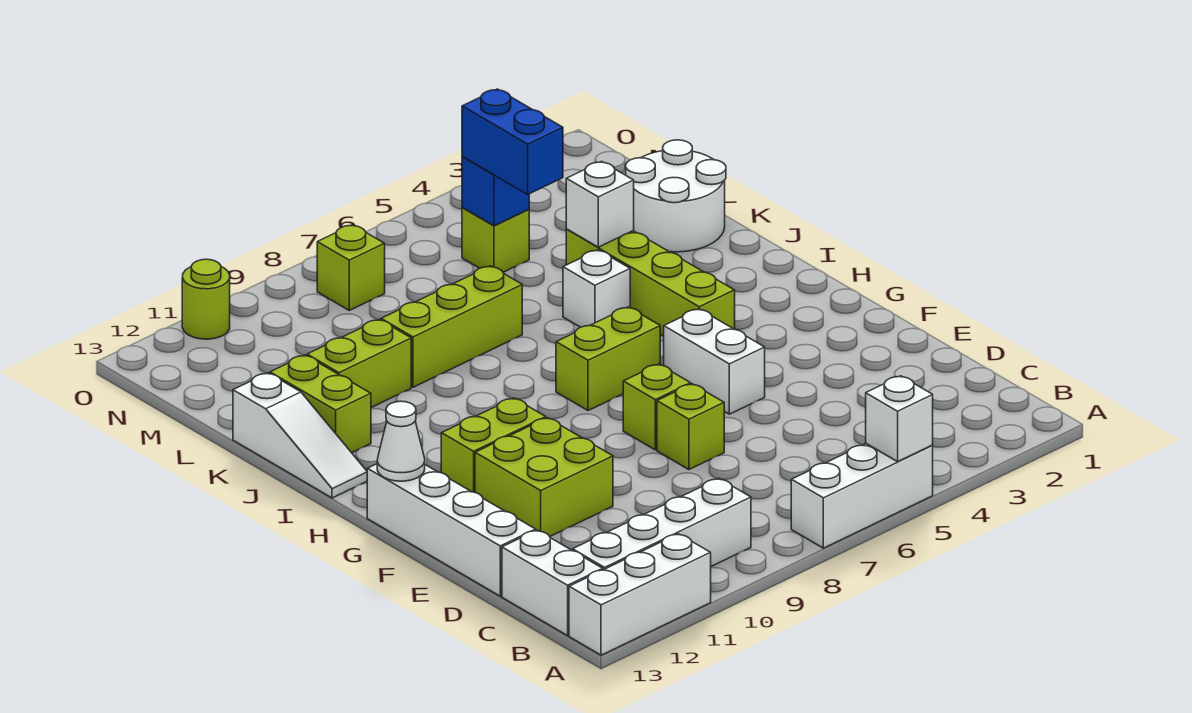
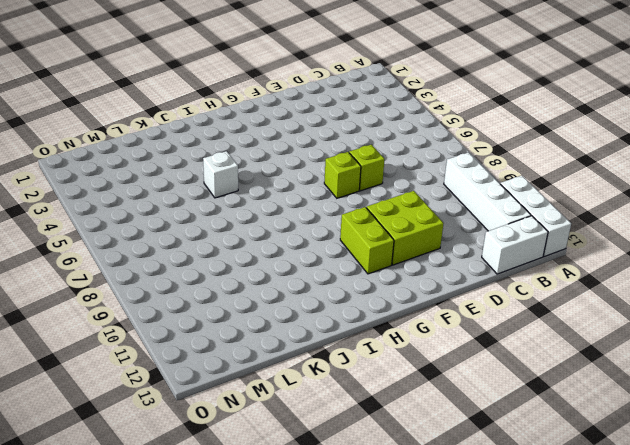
none -> white 1x3 brick [791,444,933,548]
none -> white 1x4 brick [367,464,536,596]
none -> white 1x2 brick [664,309,765,414]

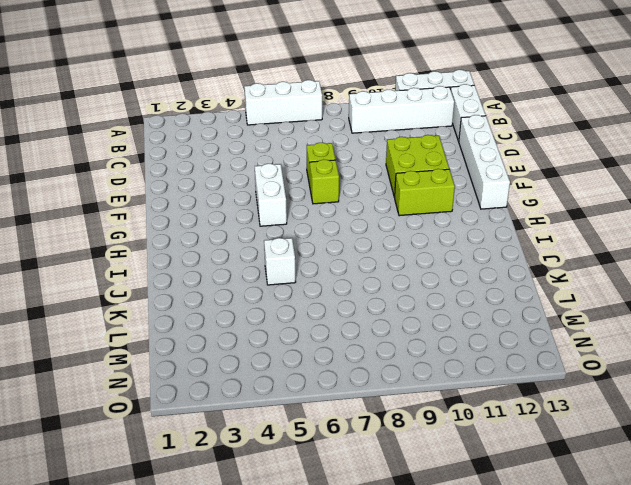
none -> lime 1x4 brick [566,229,735,336]
none -> lime 1x2 brick [556,307,660,411]
none -> white 1x3 slope [233,373,367,498]

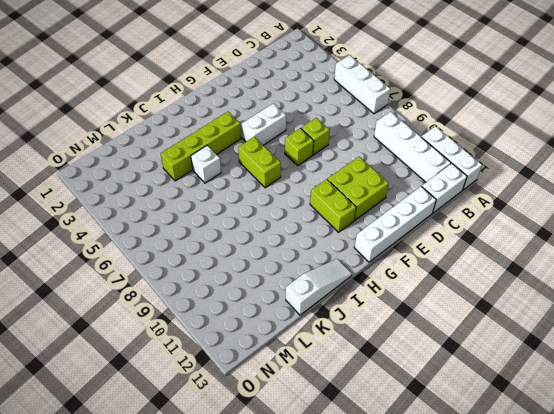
none -> lime 1x2 brick [270,355,371,453]
none -> white 2x2 round brick [626,140,726,252]
none -> lime 1x3 brick [381,266,522,387]

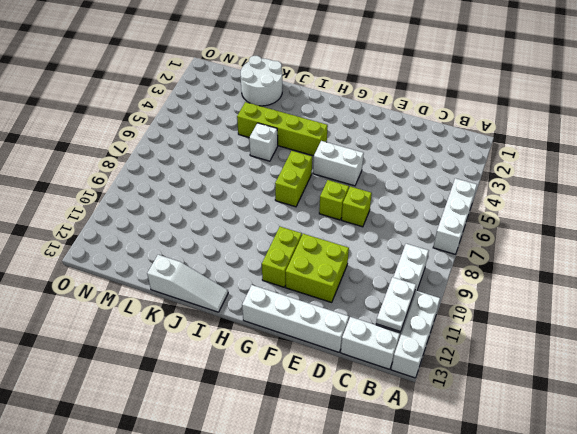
white 1x2 plate [376,277,416,332] -> none
none -> lime 1x2 brick [270,355,371,453]
none -> lime 1x3 brick [381,266,522,387]
none -> lime 1x2 brick [307,319,411,408]

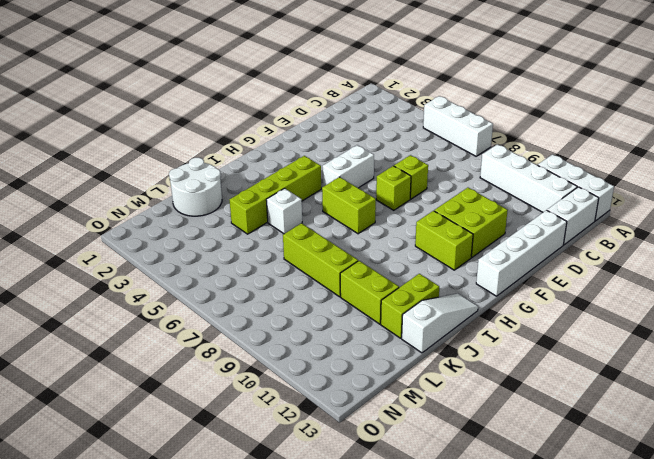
none -> lime 1x1 brick [462,208,529,272]
none -> lime 1x1 brick [317,225,385,310]
none -> lime 1x1 round brick [182,259,230,339]

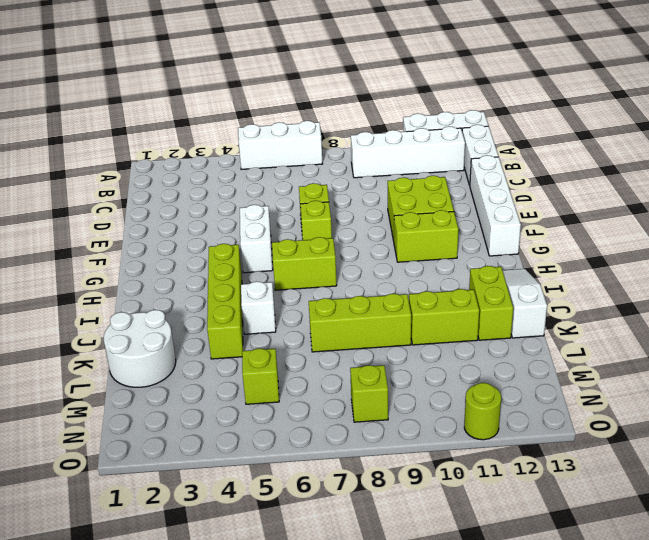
none -> white 1x1 brick [866,376,933,462]
none -> white 1x1 cone [377,401,425,481]
none -> white 1x1 brick [566,161,634,247]

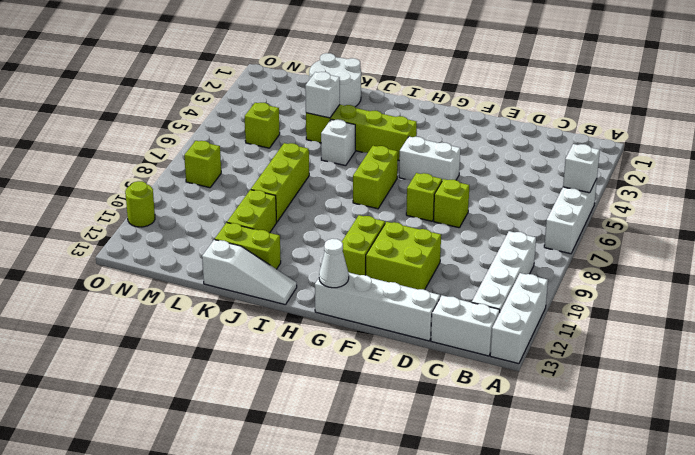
none -> blue 1x1 brick [462,157,529,226]
none -> blue 1x2 brick [462,89,563,194]

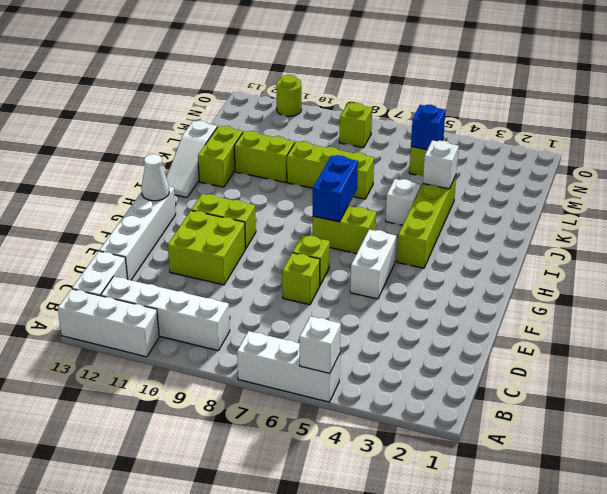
blue 1x2 brick [313,156,358,222] -> blue 1x2 brick moved to [462,89,563,194]
none -> white 2x2 round brick [626,140,726,252]

